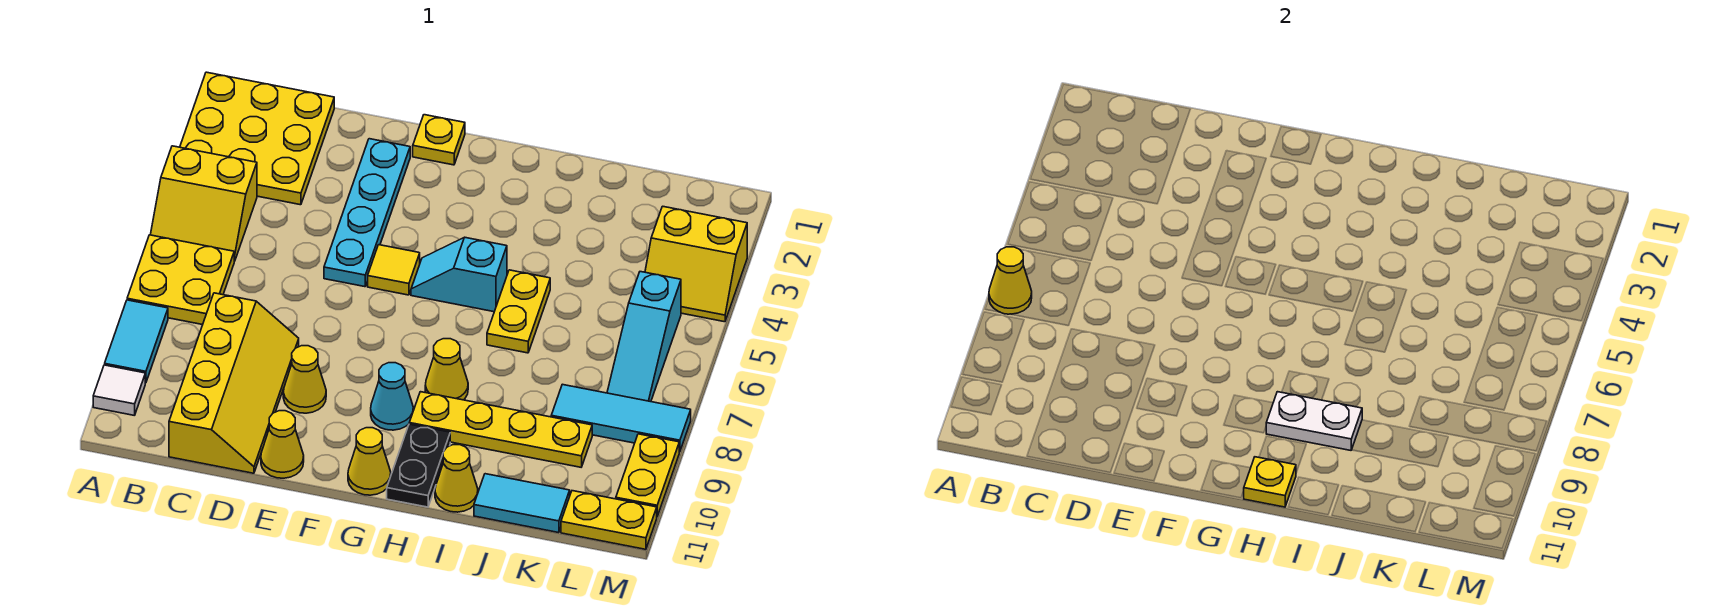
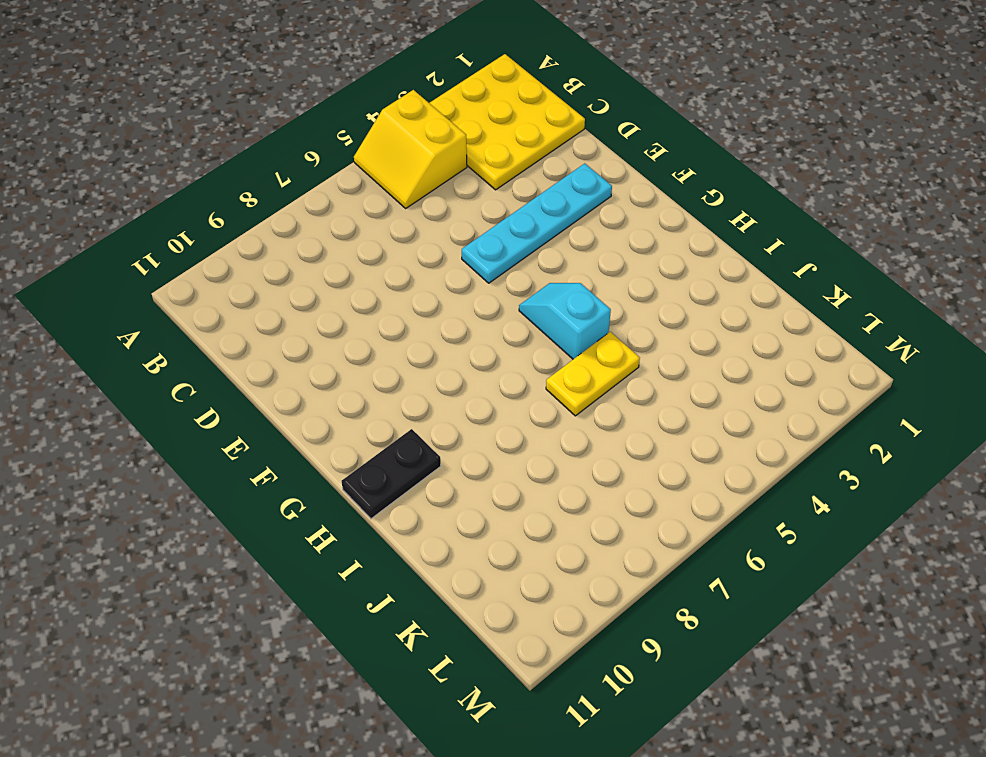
none -> yellow 2x2 plate [127,235,234,325]
none -> cyan 1x2 tile [105,300,168,383]
none -> white 1x1 tile [93,365,145,416]

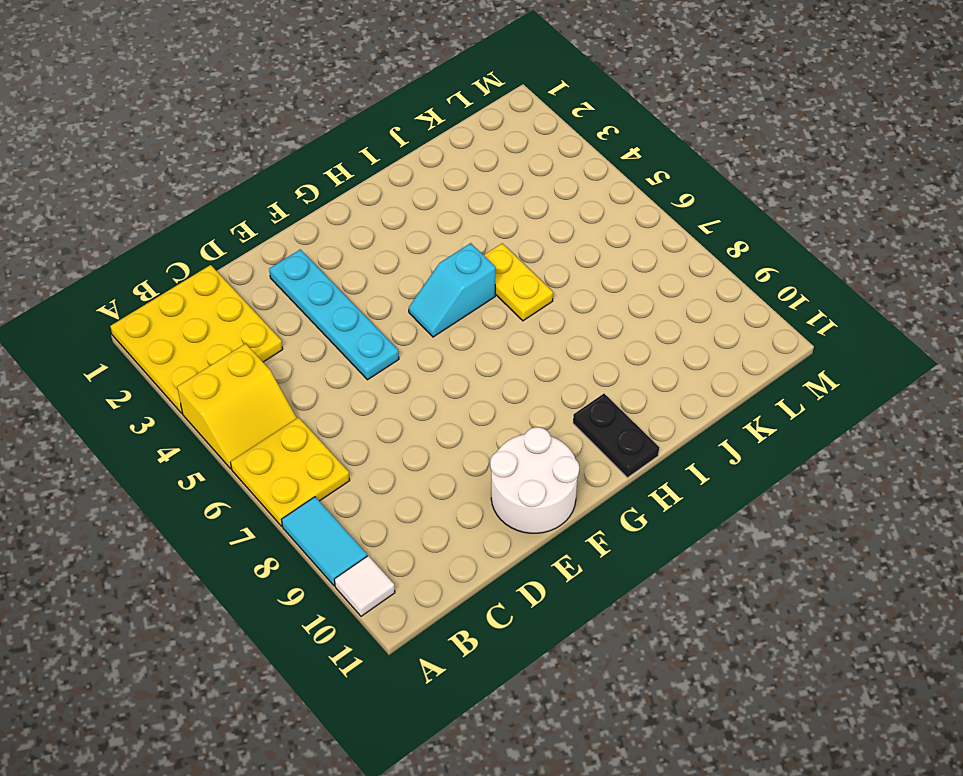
white 2x2 round brick [490,427,579,533] -> yellow 1x1 cone [261,411,304,478]
none -> yellow 2x4 slope [169,293,299,473]
none -> yellow 1x1 cone [283,346,326,413]
none -> yellow 1x1 plate [413,115,465,165]

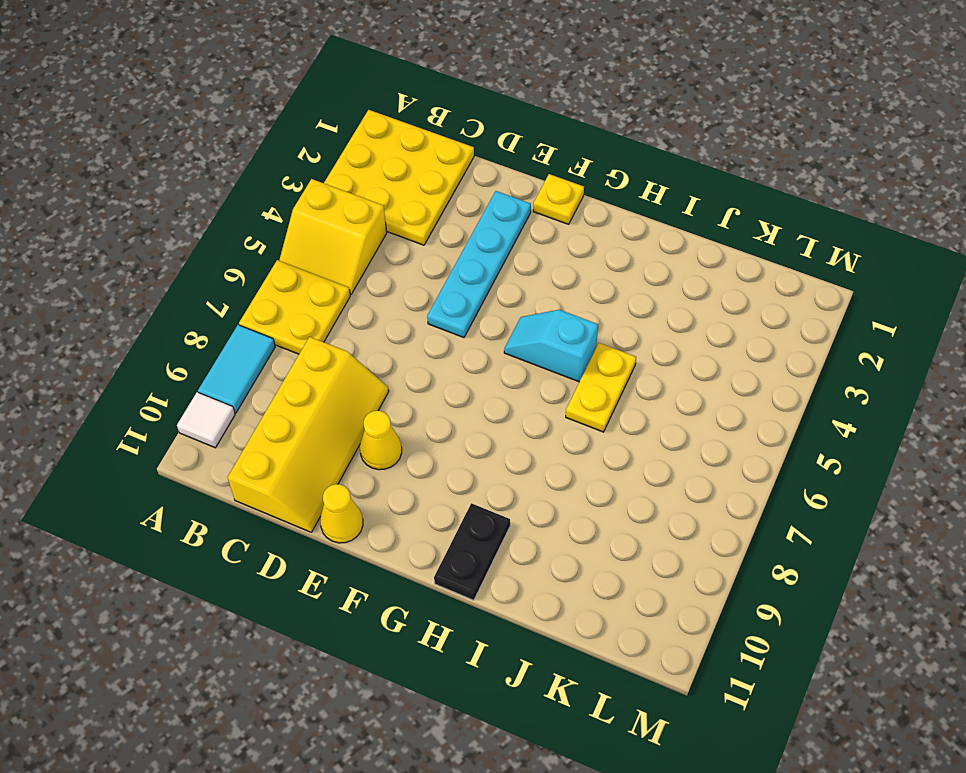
none -> yellow 1x1 tile [368,245,420,295]
none -> cyan 1x1 cone [371,363,413,430]
none -> yellow 1x1 cone [348,428,391,495]

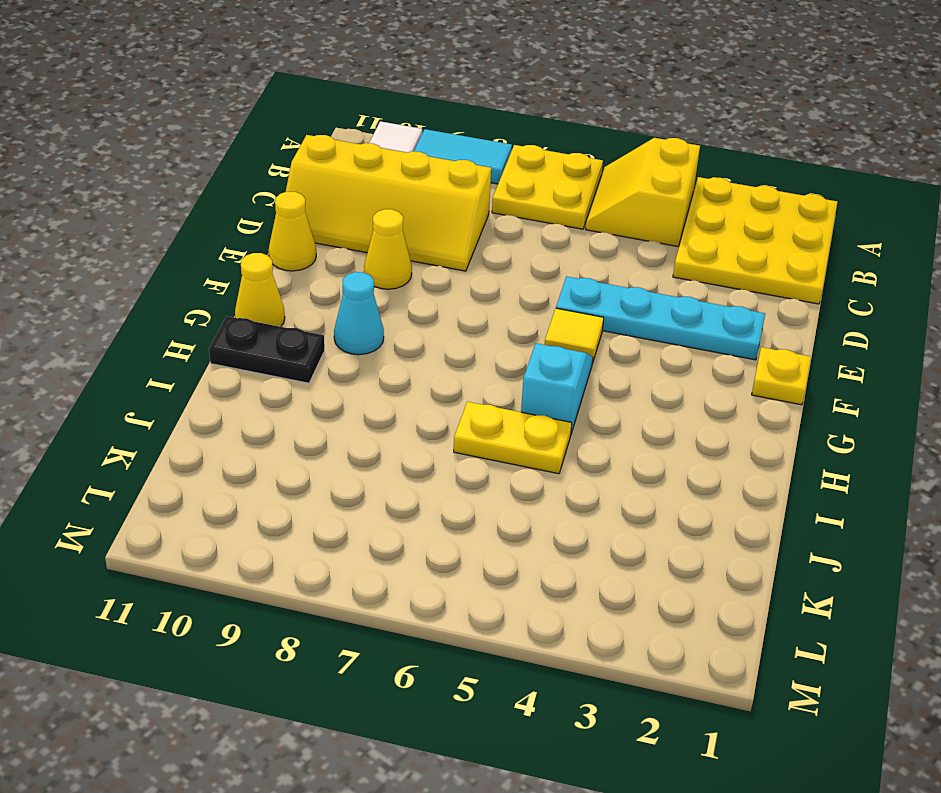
none -> yellow 1x1 cone [425,339,468,400]
none -> yellow 1x4 plate [409,392,592,467]
none -> yellow 1x1 cone [435,445,478,512]

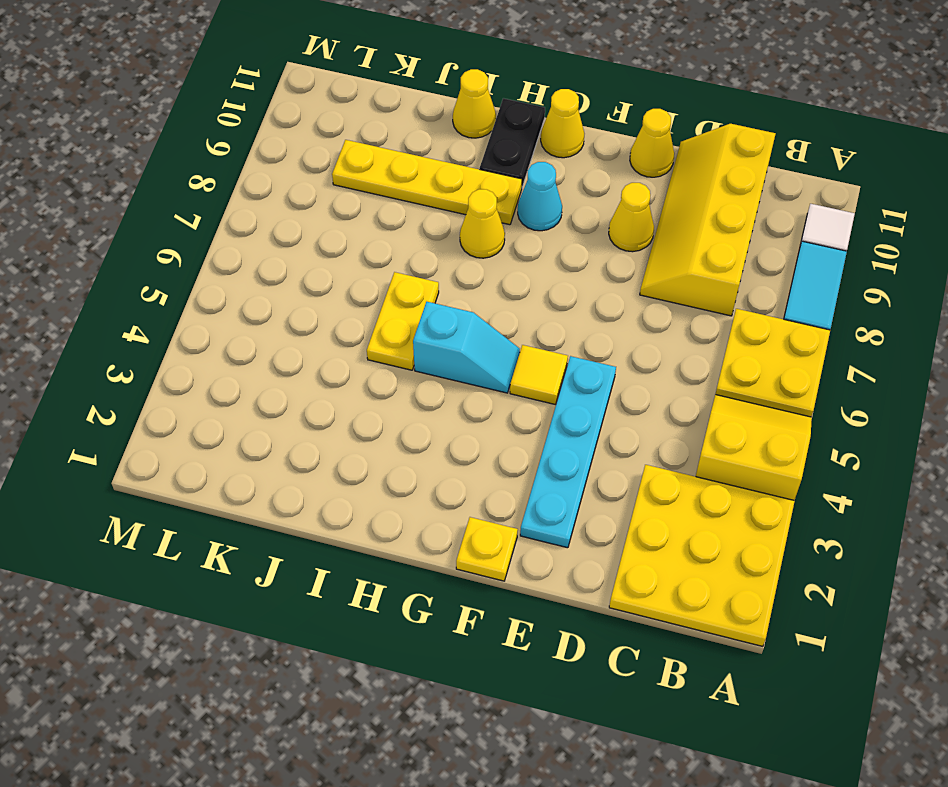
none -> cyan 1x2 tile [474,474,570,533]
none -> cyan 1x3 tile [551,384,691,452]
none -> yellow 2x2 slope [645,206,747,322]

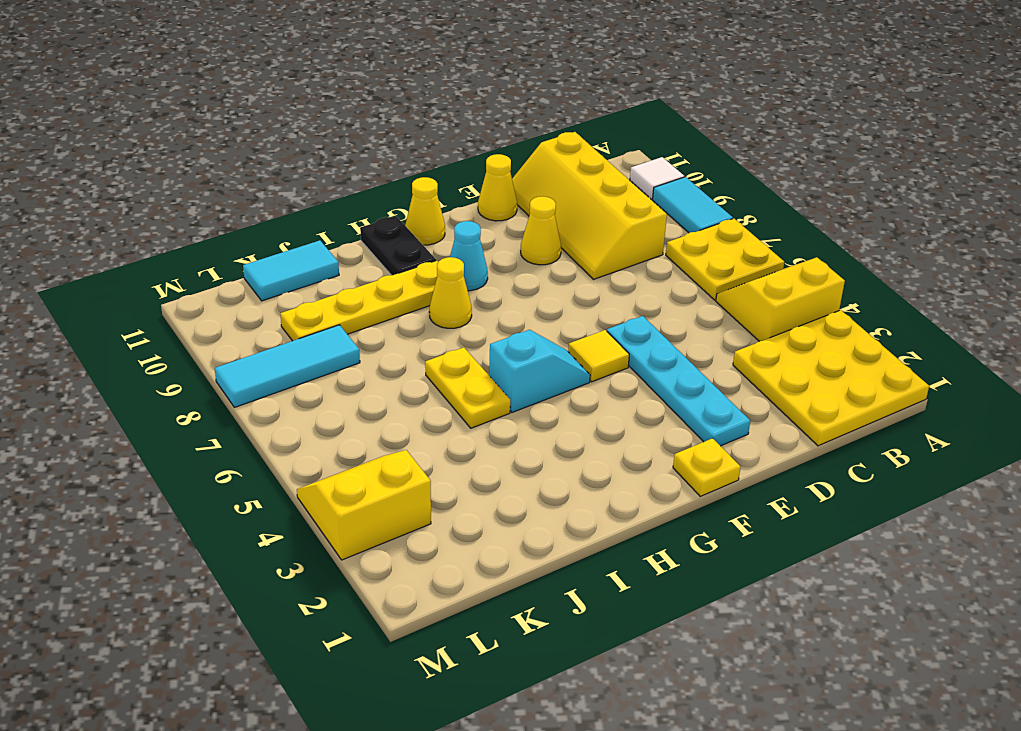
none -> yellow 1x1 cone [435,445,478,512]
none -> cyan 1x3 slope [607,272,681,402]
none -> yellow 1x2 plate [561,491,657,549]

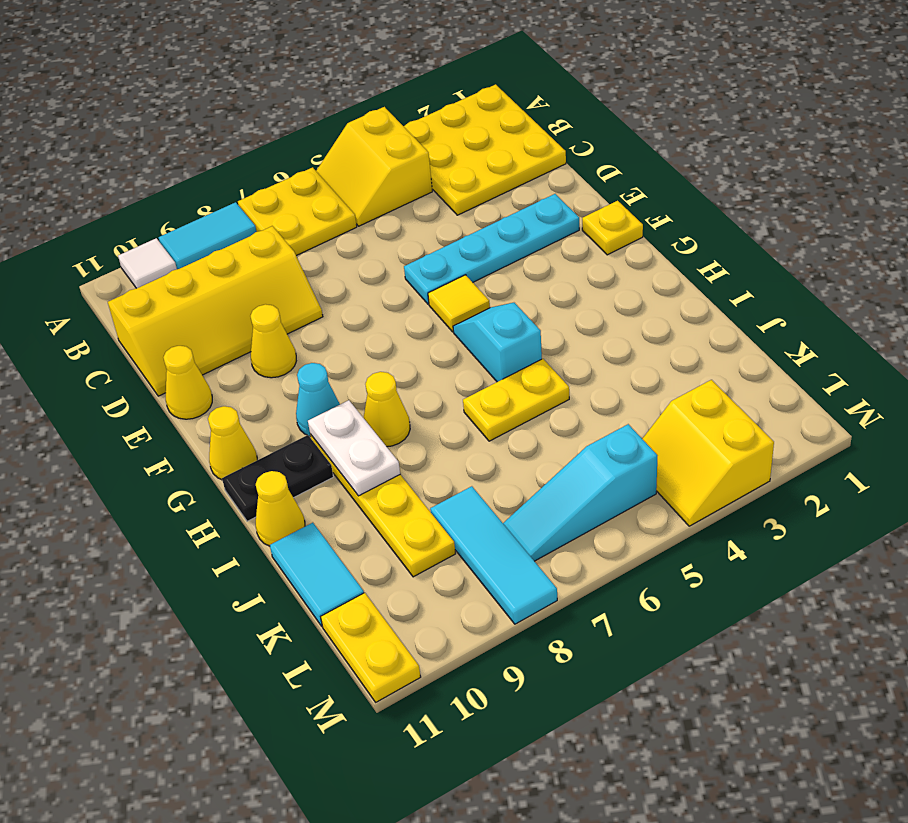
none -> yellow 1x2 plate [616,434,679,516]
none -> yellow 1x1 cone [989,247,1032,314]
none -> yellow 1x1 plate [1244,457,1296,507]

